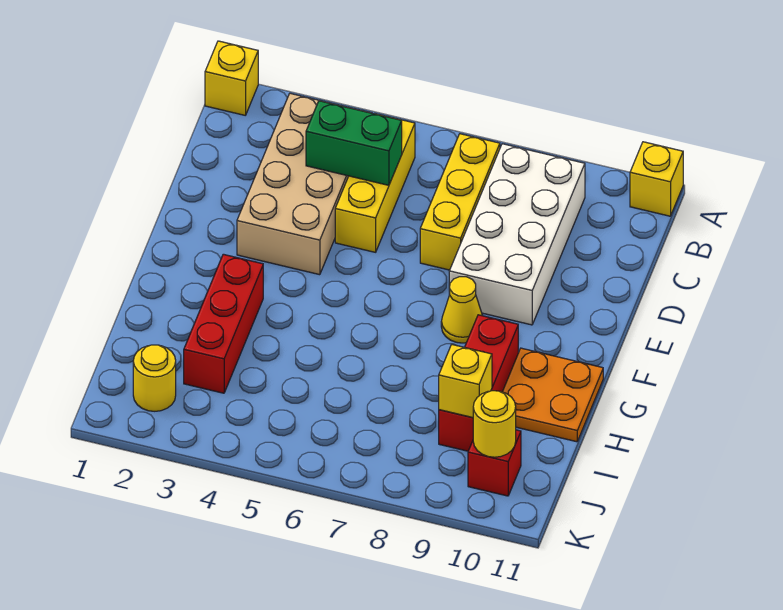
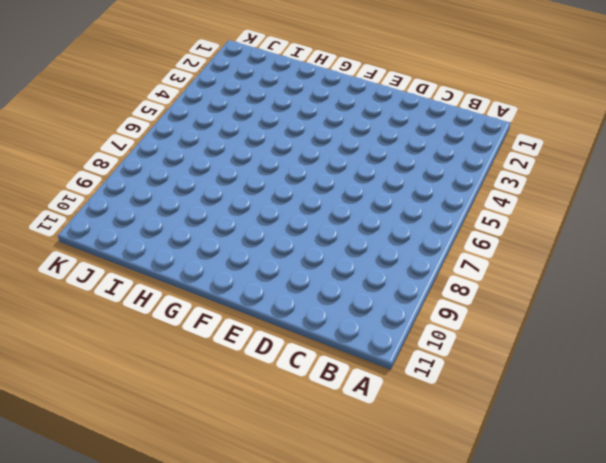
none -> yellow 1x1 brick [205,41,258,115]
none -> yellow 1x1 brick [630,142,683,216]
none -> tan 2x4 brick [237,93,371,275]

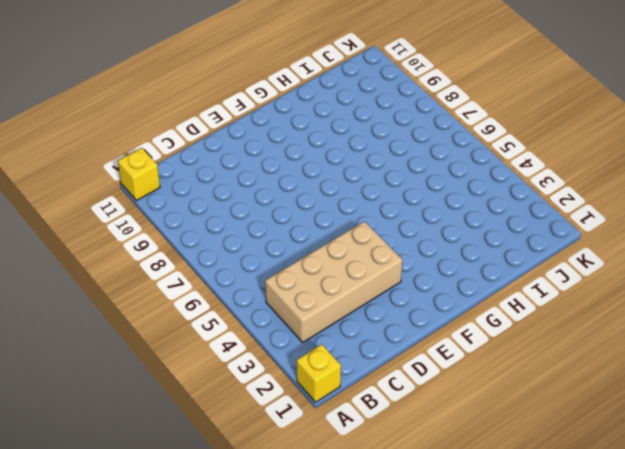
none -> yellow 1x3 brick [335,113,415,252]
none -> yellow 1x3 brick [420,134,500,270]
none -> white 2x4 brick [449,144,585,325]

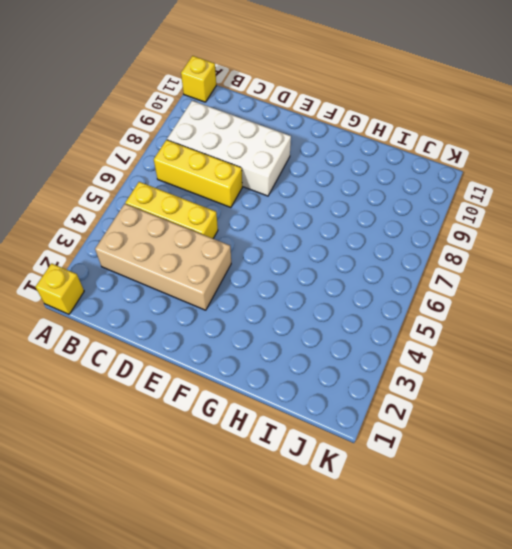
none -> yellow 1x1 cone [441,277,482,343]
none -> red 1x3 brick [184,254,263,393]
none -> red 1x3 brick [439,315,518,451]

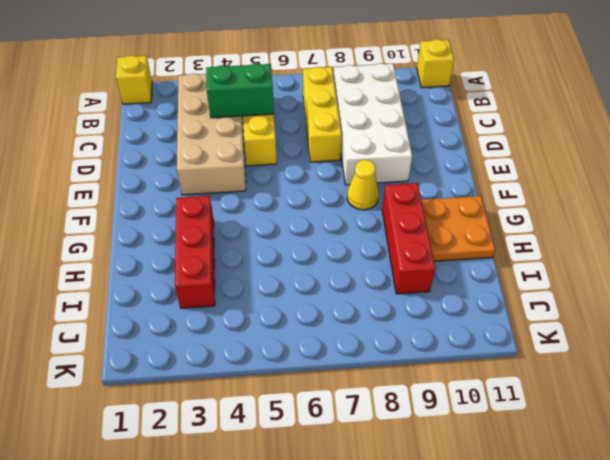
none -> yellow 1x1 round brick [133,345,176,411]
none -> red 1x1 brick [468,430,521,496]
none -> yellow 1x1 brick [439,345,492,417]

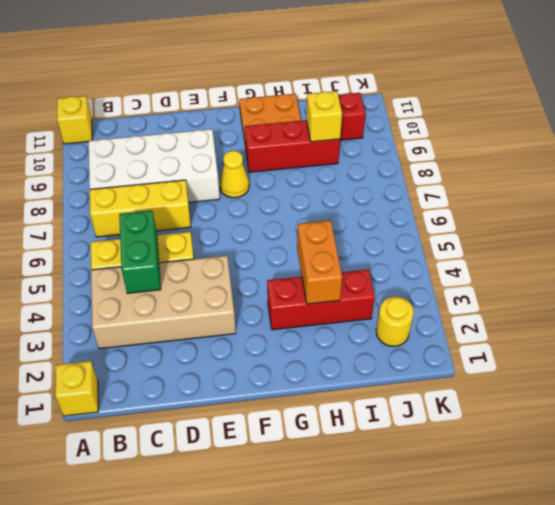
orange 1x2 brick [297,220,342,304] -> none
none -> yellow 1x1 round brick [473,391,516,457]

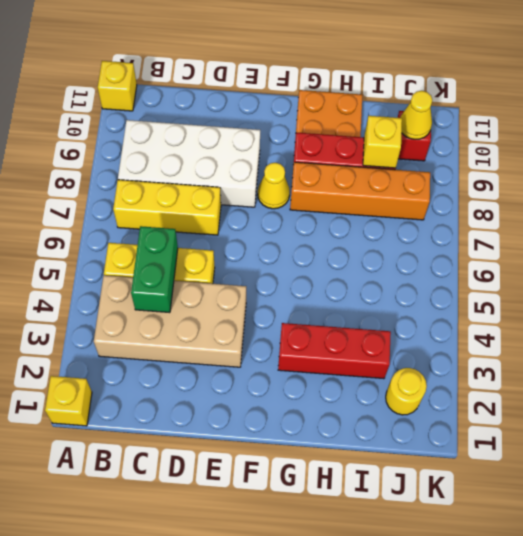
orange 1x4 brick [290,162,430,220] -> none
yellow 1x1 cone [400,91,432,139] -> yellow 1x1 round brick [473,391,516,457]

